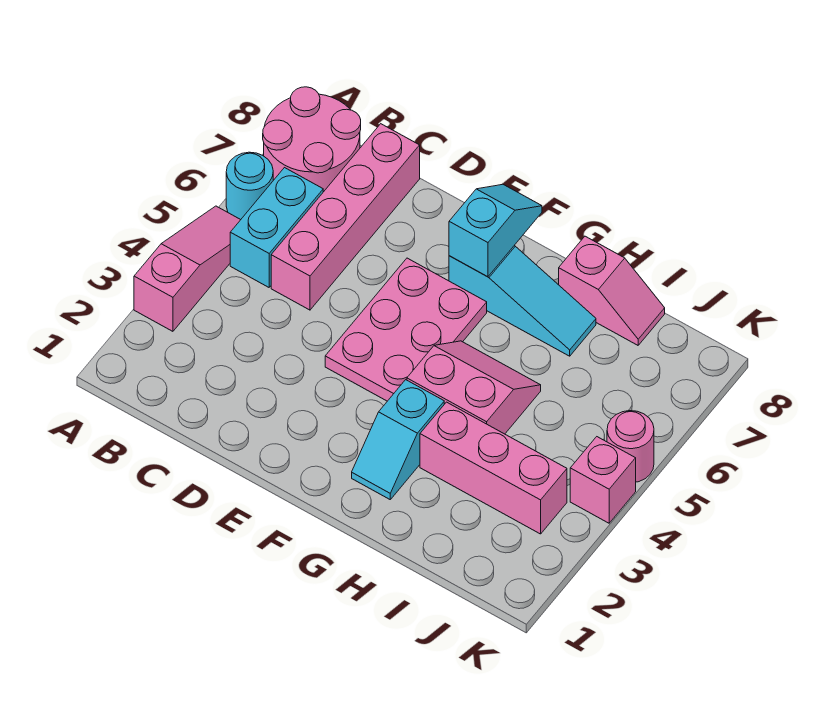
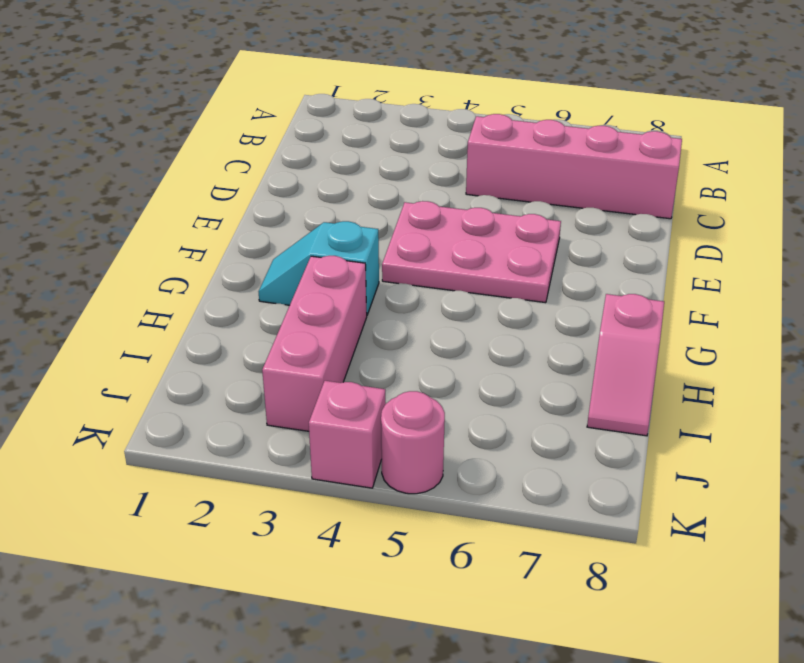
none -> pink 1x3 slope [134,206,240,331]
none -> cyan 1x1 round brick [226,152,273,220]
none -> pink 2x2 round brick [263,87,361,192]

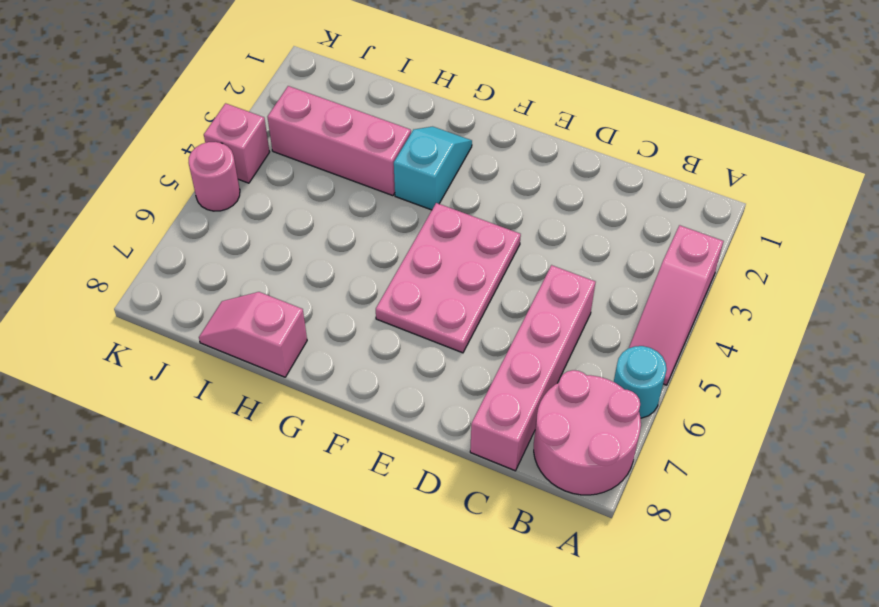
none -> cyan 1x2 brick [230,168,323,287]
none -> cyan 1x3 slope [449,246,596,356]
none -> pink 2x2 slope [407,341,541,434]

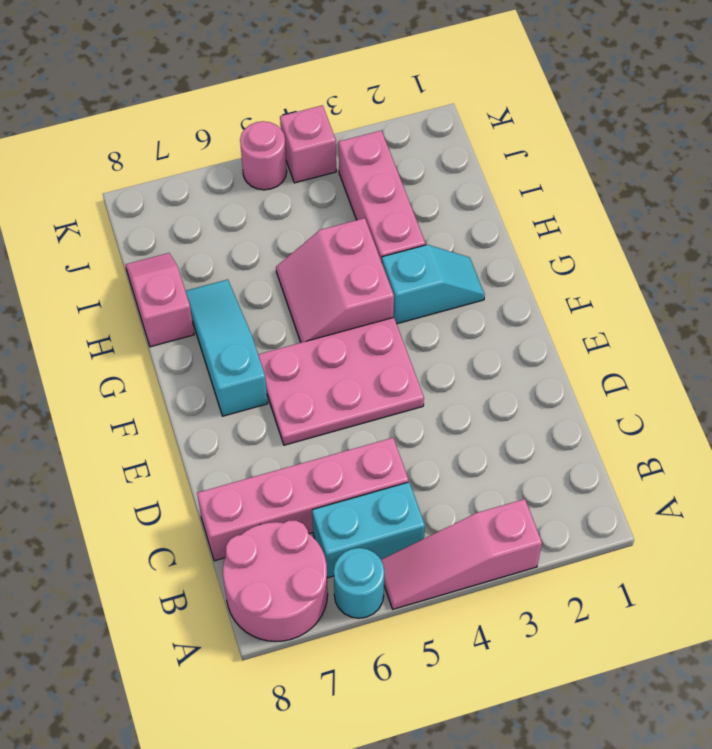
none -> cyan 1x2 slope [449,184,542,277]

